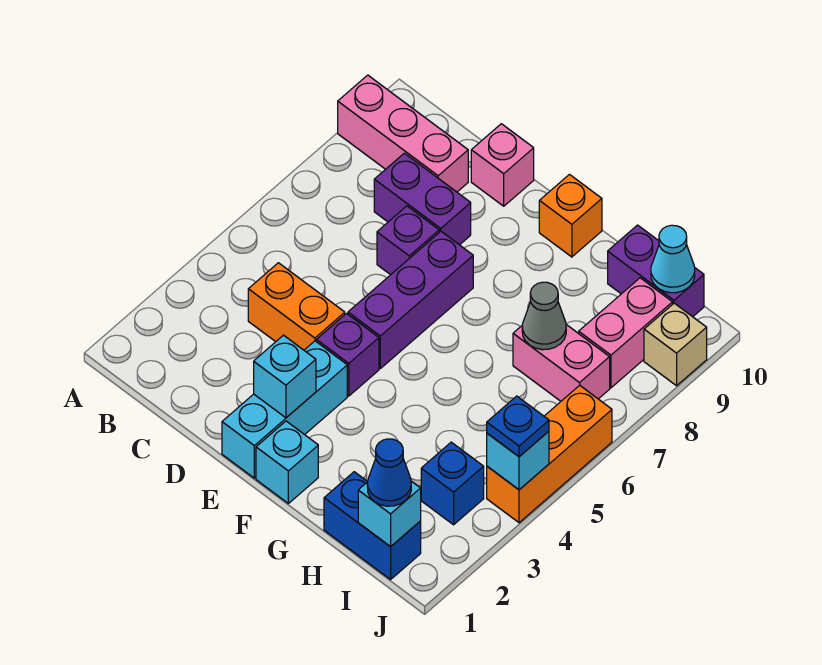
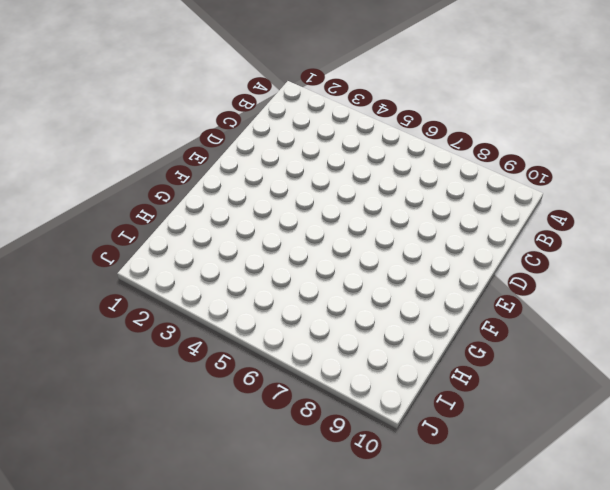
none -> pink 1x3 brick [338,75,468,192]
none -> orange 1x2 brick [248,263,345,350]
none -> purple 1x2 brick [374,153,471,245]

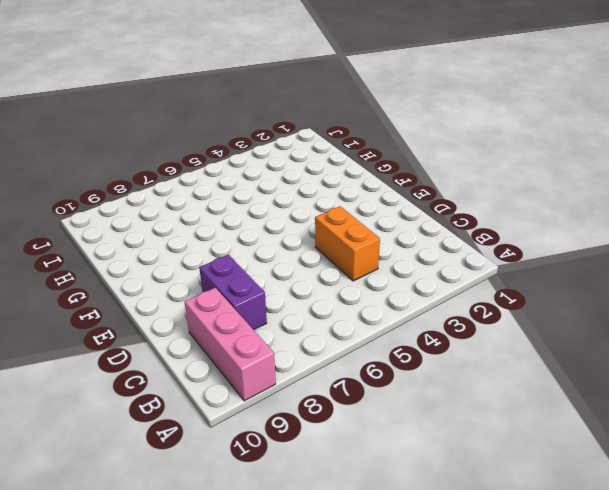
none -> purple 1x1 brick [377,206,439,275]
none -> pink 1x1 brick [471,124,534,206]
none -> cyan 1x3 brick [222,341,347,478]

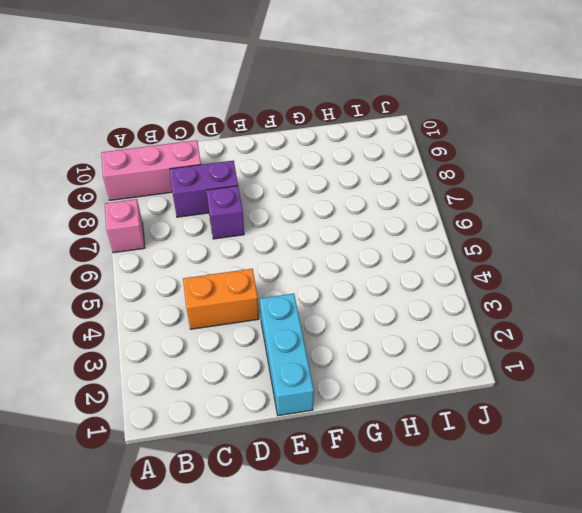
pink 1x1 brick [105,199,145,253] -> pink 1x1 brick moved to [471,124,534,206]
none -> purple 1x1 brick [316,314,379,396]
none -> purple 1x3 brick [348,232,473,368]
none -> cyan 1x1 brick [256,421,318,503]

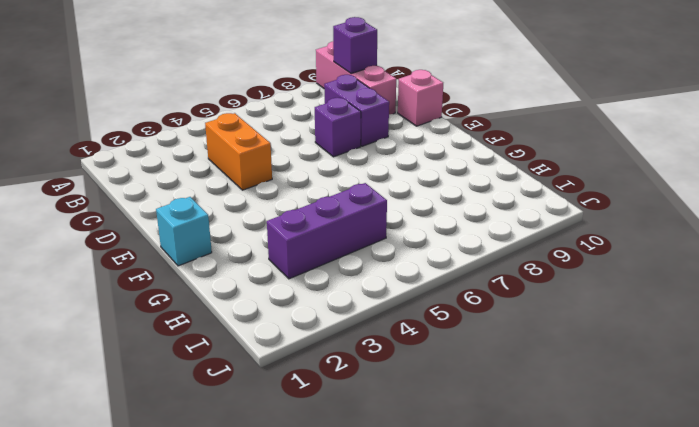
purple 1x1 brick [333,17,377,73] -> purple 1x1 brick moved to [316,314,379,396]
purple 1x3 brick [267,183,387,279] -> purple 1x3 brick moved to [348,232,473,368]
none -> cyan 1x3 brick [222,341,347,478]
none -> orange 1x1 brick [539,175,602,257]
none -> blue 1x2 brick [324,472,421,579]

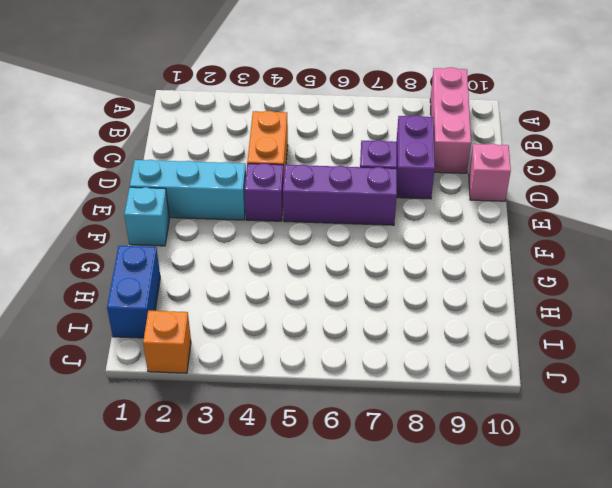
orange 1x1 brick [143,311,191,373] -> orange 1x1 brick moved to [539,175,602,257]
none -> pink 1x2 brick [513,325,610,401]
none -> purple 1x2 brick [608,225,704,317]
none -> blue 1x1 brick [421,442,484,525]

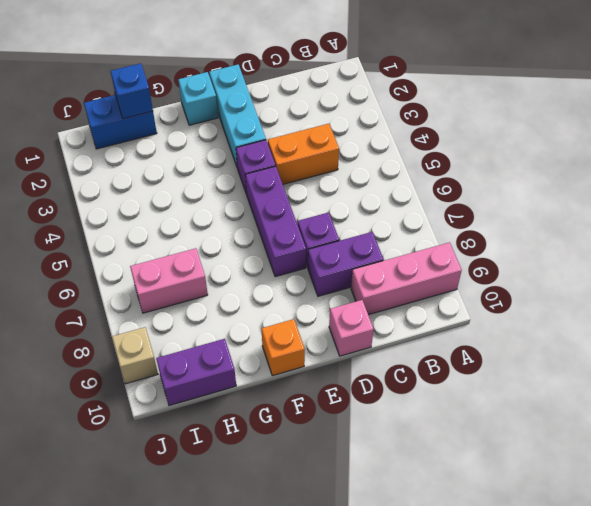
blue 1x1 brick [111,63,153,119] -> blue 1x1 brick moved to [421,442,484,525]
none -> pink 1x2 brick [579,278,673,388]
none -> orange 1x3 brick [487,385,612,523]
none -> cyan 1x1 brick [254,335,316,418]

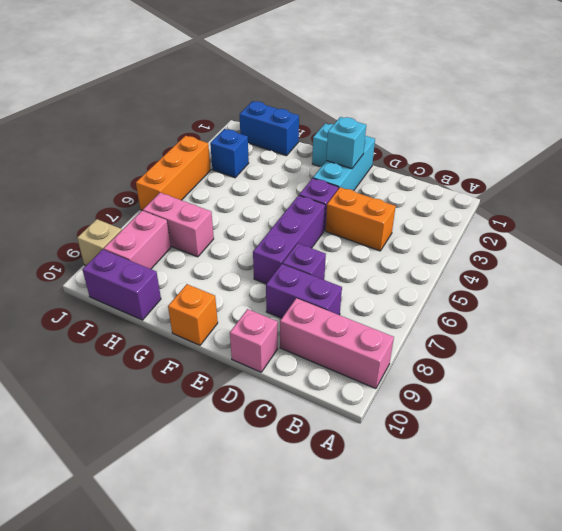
none -> grey 1x1 cone [522,282,566,350]
none -> cyan 1x1 brick [358,481,421,547]
none -> cyan 1x1 cone [651,225,695,293]

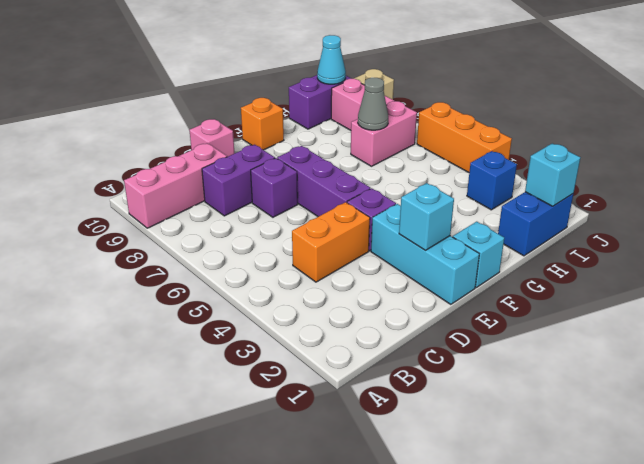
none -> cyan 1x1 brick [487,431,549,490]
none -> blue 1x1 cone [367,439,411,506]
none -> blue 1x1 plate [487,396,549,457]

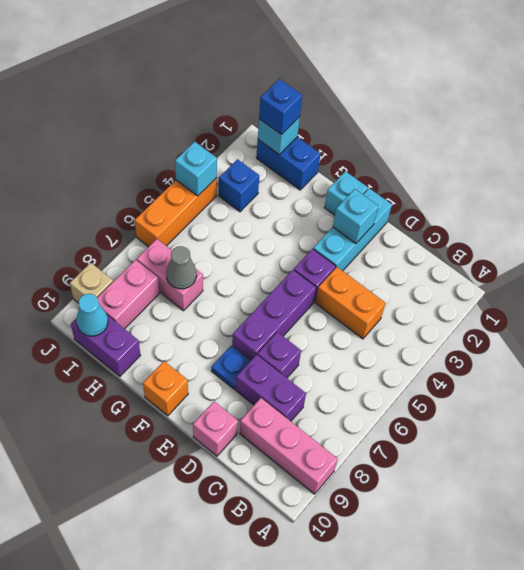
blue 1x1 plate [211,346,251,389] -> blue 1x1 plate moved to [487,396,549,457]
blue 1x1 brick [259,79,302,135] -> blue 1x1 cone [367,439,411,506]

